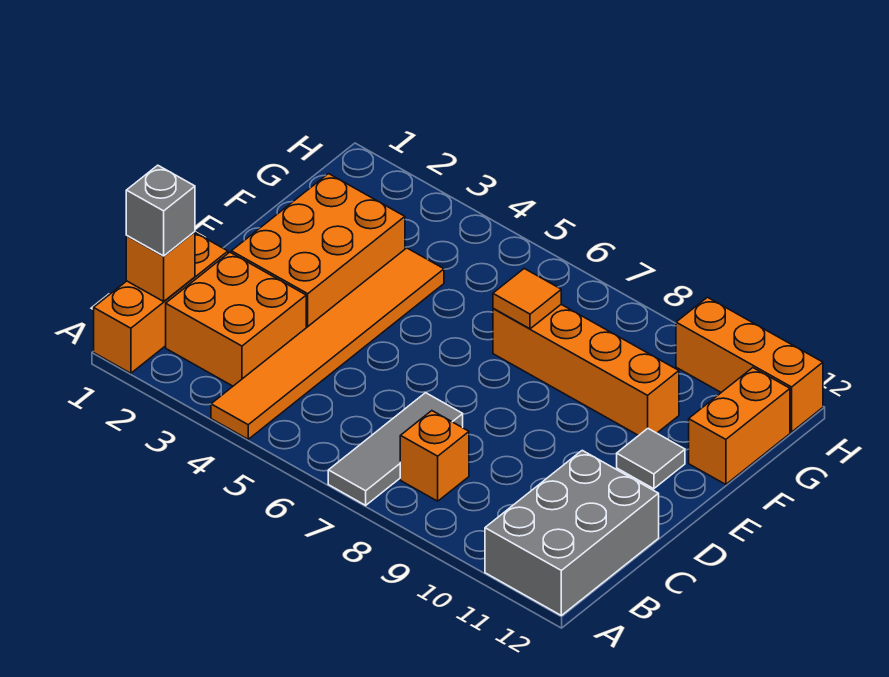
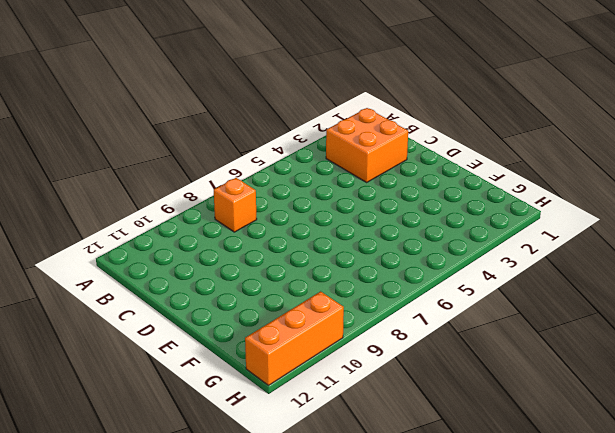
none -> orange 1x3 brick [94,233,228,373]
none -> orange 1x6 tile [211,248,444,439]
none -> grey 1x3 tile [328,393,463,505]

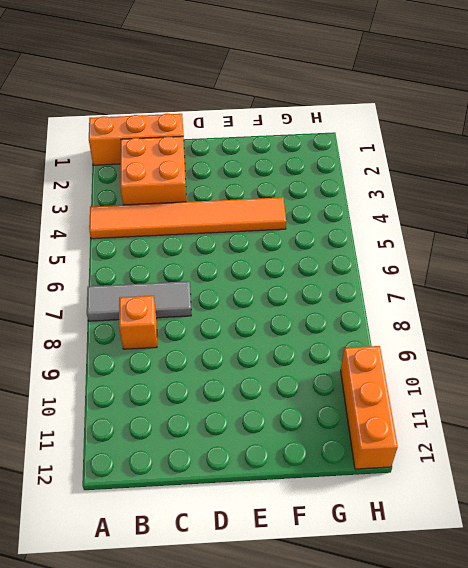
none -> grey 2x3 brick [485,450,659,615]
none -> orange 2x3 brick [231,174,405,328]
none -> grey 1x1 tile [617,429,685,489]

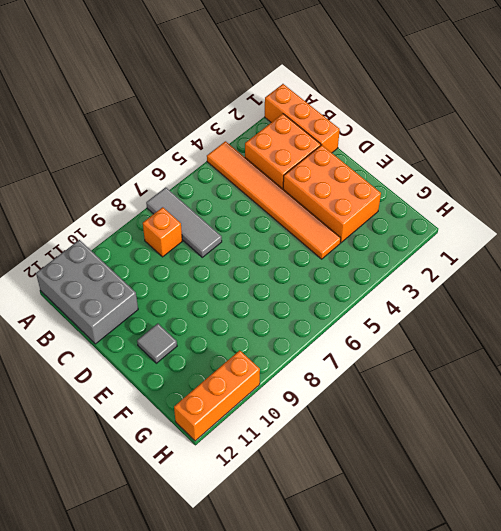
none -> orange 1x4 brick [493,305,679,436]
none -> orange 1x2 brick [689,368,790,484]
none -> orange 1x1 brick [126,232,195,301]

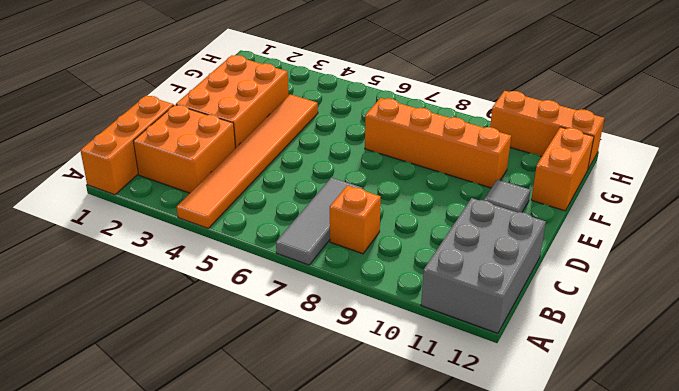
none -> orange 1x1 brick [126,232,195,301]
none -> orange 1x1 tile [493,269,561,329]
none -> grey 1x1 brick [126,165,195,256]

